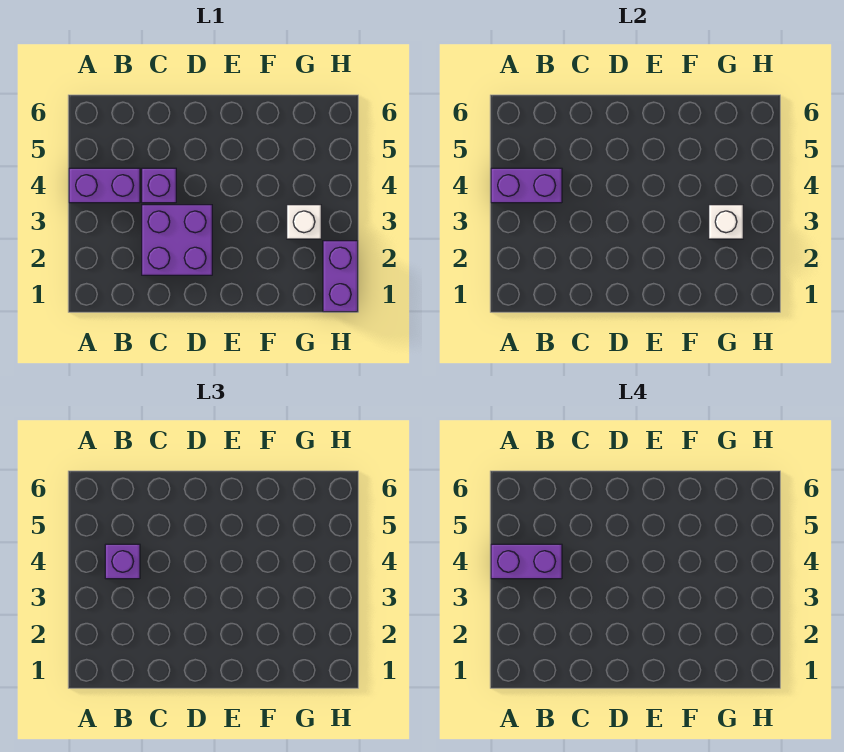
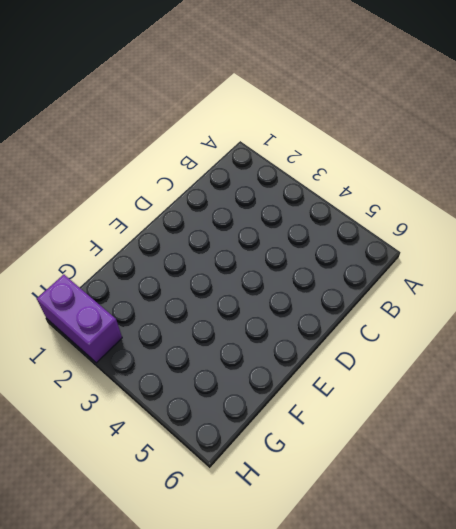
none -> purple 1x2 brick [69,168,140,203]
none -> purple 2x2 brick [142,205,212,275]

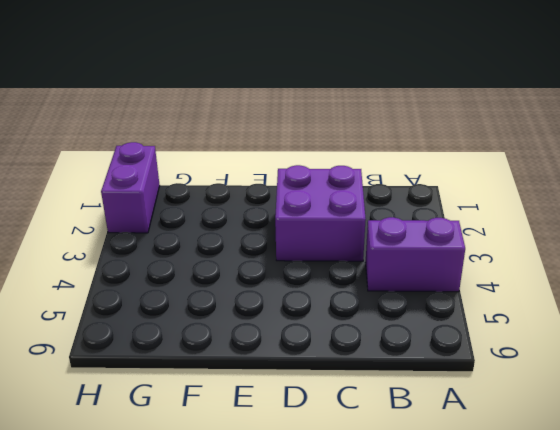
none -> purple 1x1 brick [142,168,176,203]
none -> white 1x1 brick [287,205,321,239]

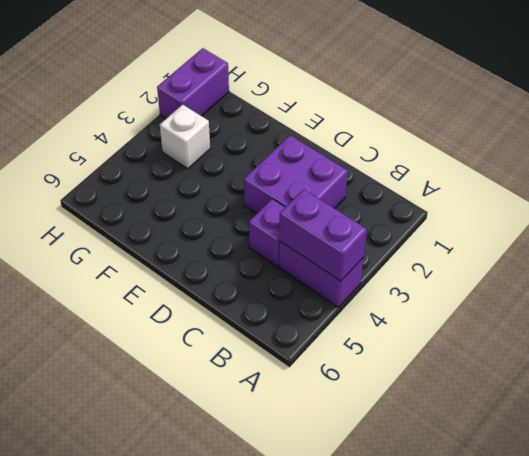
none -> white 1x1 brick [709,205,743,239]
none -> purple 1x1 brick [105,544,140,579]

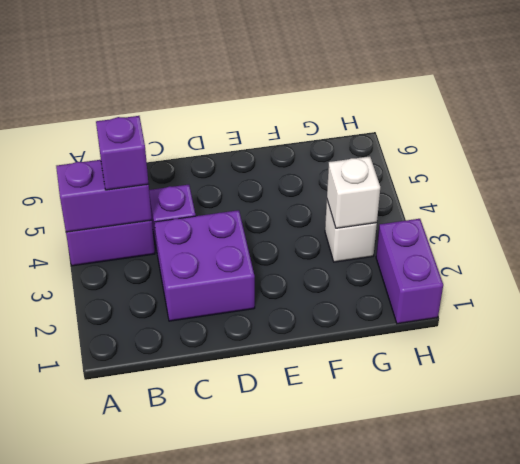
none -> purple 1x2 brick [491,544,562,579]

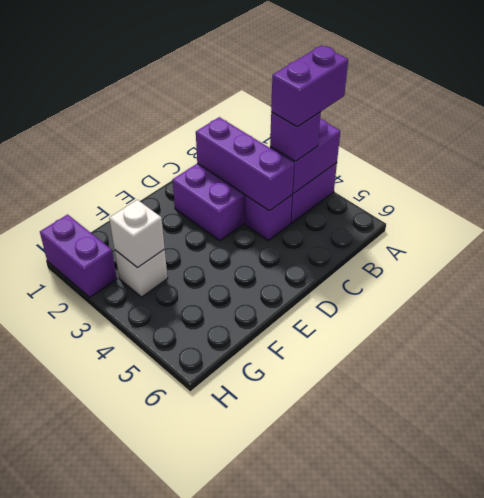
purple 1x3 brick [196,117,294,211] -> none

